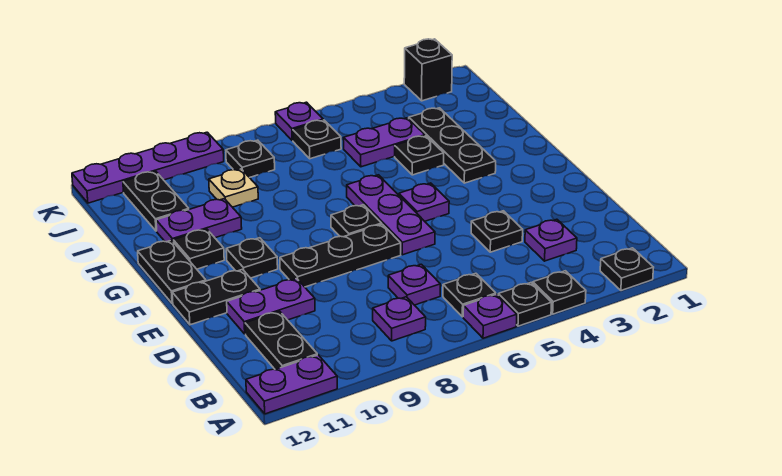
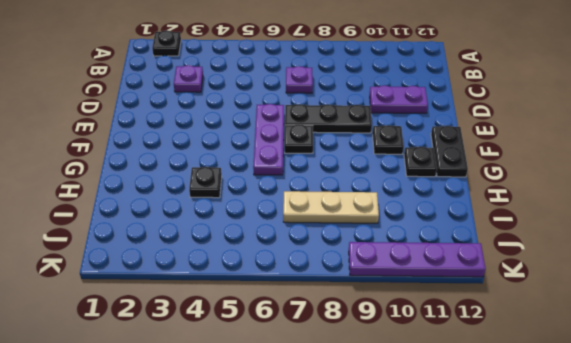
tan 1x3 plate [283,191,379,223] -> tan 1x1 plate [209,169,258,207]
none -> black 1x1 plate [533,271,586,314]
none -> black 1x1 plate [498,283,552,326]
none -> purple 1x1 plate [463,294,517,338]
none -> purple 1x2 plate [246,355,337,414]

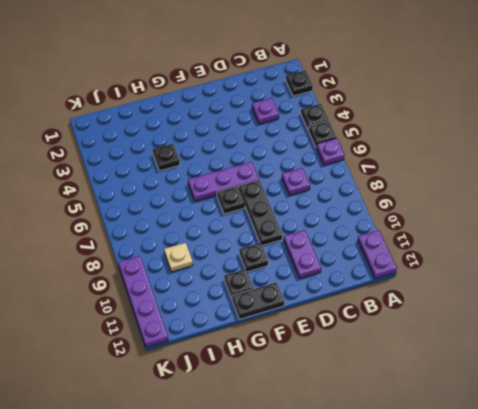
none -> black 1x1 plate [443,273,496,317]
none -> purple 1x1 plate [373,297,426,341]
none -> black 1x2 plate [245,311,317,370]
none -> black 1x1 plate [471,211,523,252]

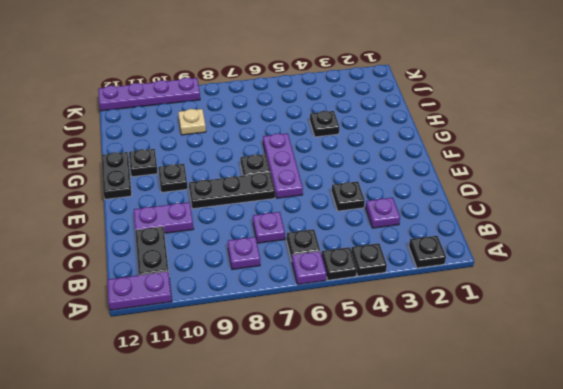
none -> black 1x2 plate [172,269,260,325]
none -> purple 1x1 plate [399,183,449,221]
none -> black 1x3 plate [409,108,496,183]
none -> purple 1x2 plate [156,199,242,242]

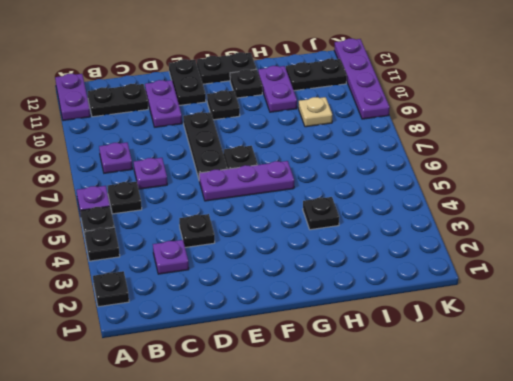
none -> purple 1x1 plate [399,183,449,221]
none -> black 1x3 plate [409,108,496,183]
none -> purple 1x2 plate [344,118,425,167]
none -> black 1x1 plate [293,120,341,159]

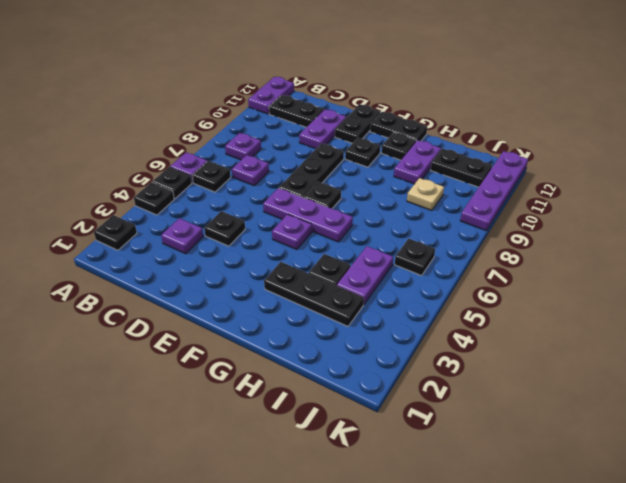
none -> black 1x1 plate [226,140,275,178]
none -> black 1x1 brick [404,39,452,101]
none -> purple 1x1 plate [275,102,323,141]

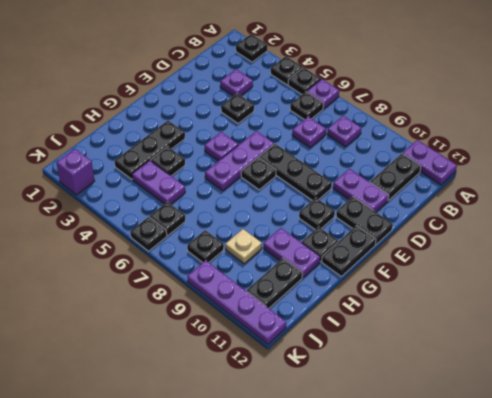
purple 1x1 brick [56,149,95,195] -> black 1x1 brick [404,39,452,101]
black 1x1 plate [130,217,167,251] -> purple 1x1 plate [275,102,323,141]

